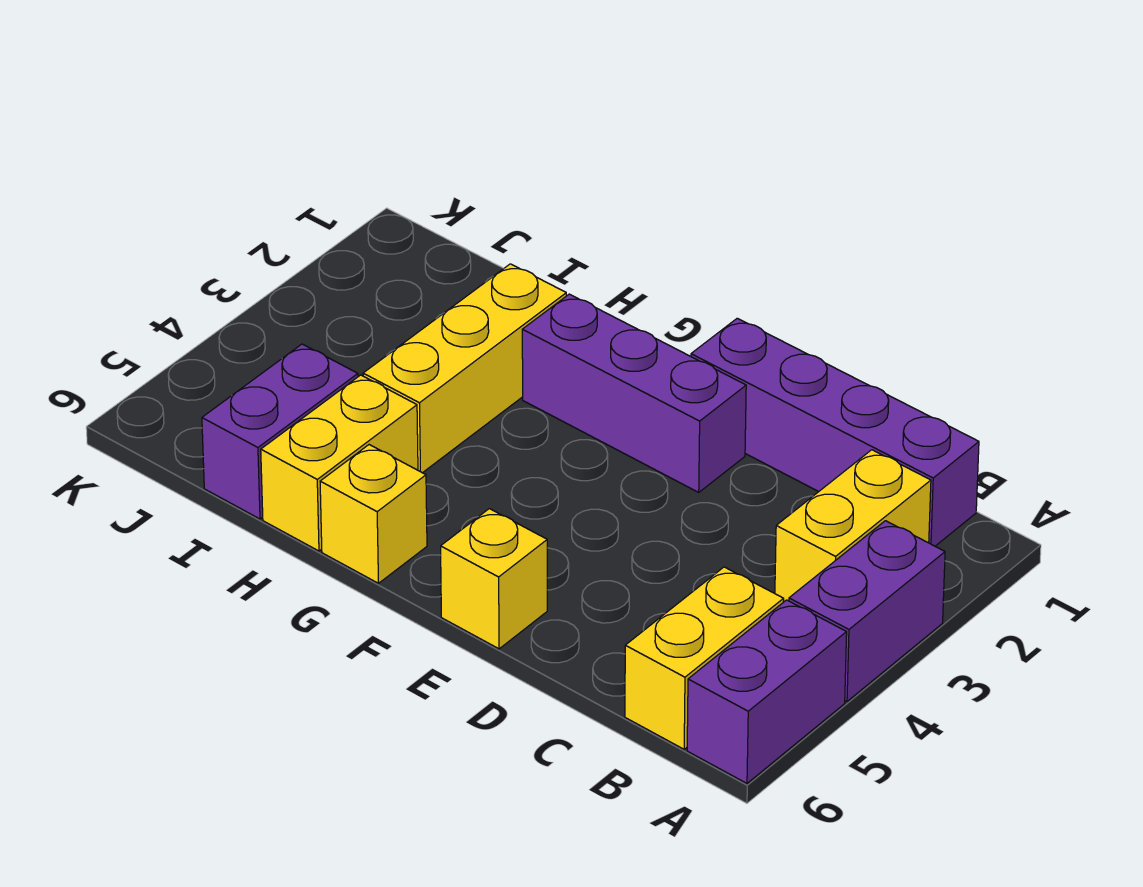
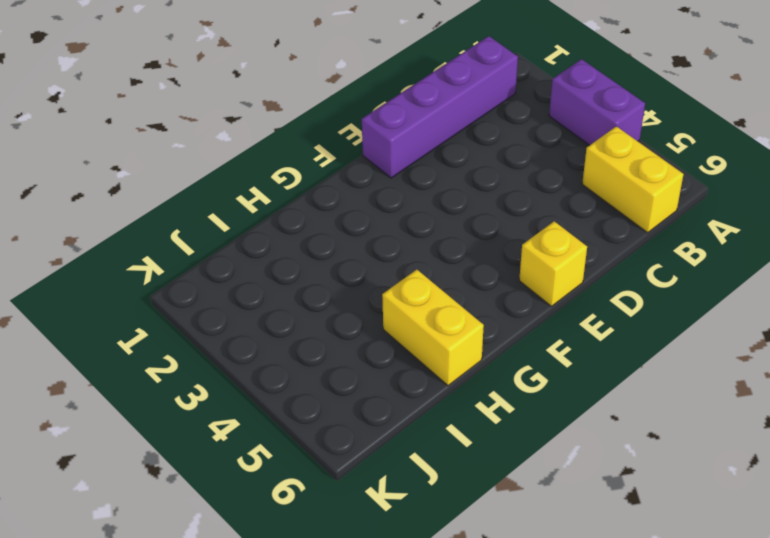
none -> purple 1x2 brick [687,600,847,783]
none -> yellow 1x2 brick [775,450,931,602]

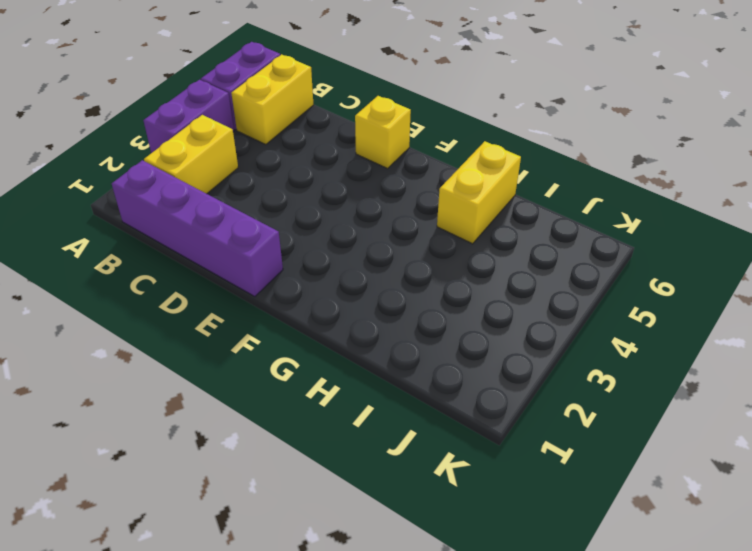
none -> purple 1x3 brick [522,294,746,492]
none -> yellow 1x1 brick [320,445,427,583]

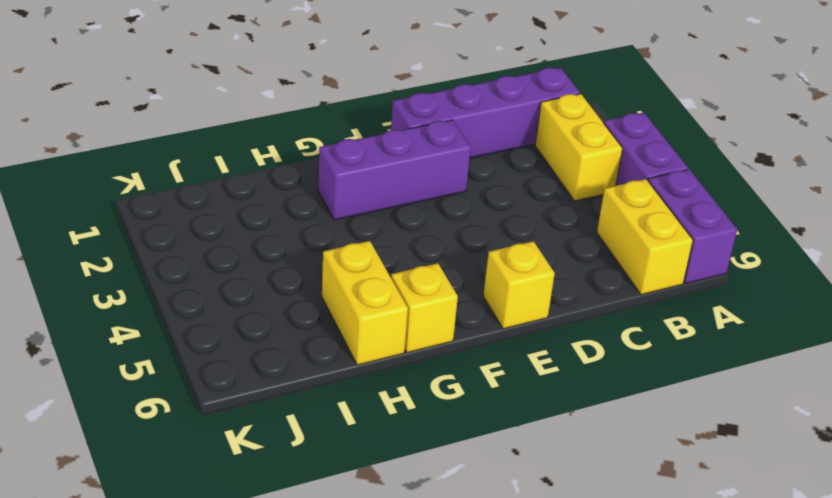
none -> yellow 1x3 brick [363,264,566,473]
none -> purple 1x2 brick [202,344,358,519]

